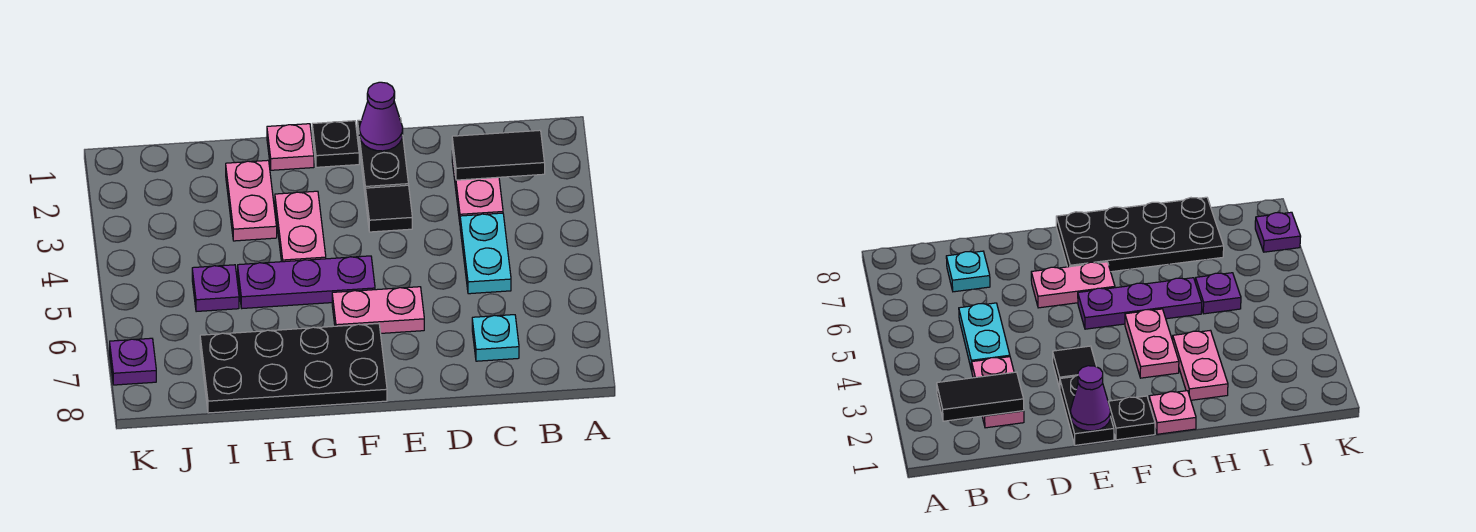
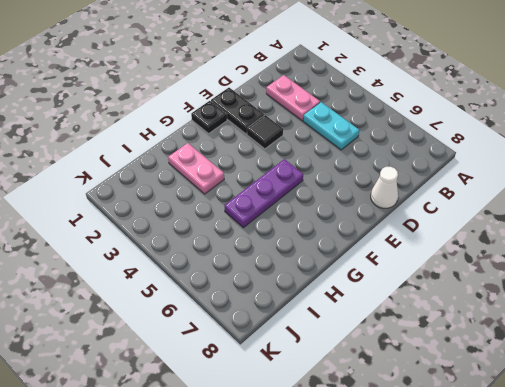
white 1x1 cone [371,167,398,208] -> none
none -> cyan 1x1 plate [472,315,519,361]
none -> pink 1x2 plate [332,287,424,333]
none -> black 2x4 plate [200,323,387,413]

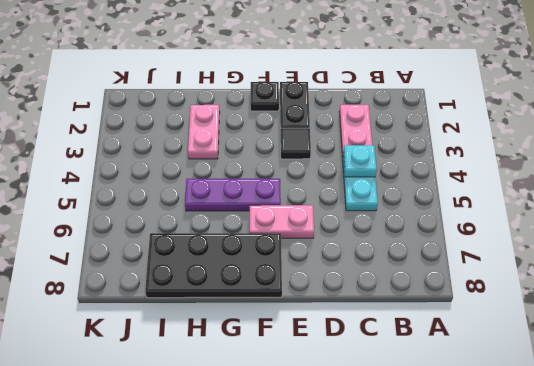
cyan 1x1 plate [343,145,377,177] -> cyan 1x1 plate moved to [472,315,519,361]
none -> pink 1x1 plate [267,124,314,170]
none -> pink 1x2 plate [275,191,326,262]
none -> purple 1x1 plate [192,265,239,312]

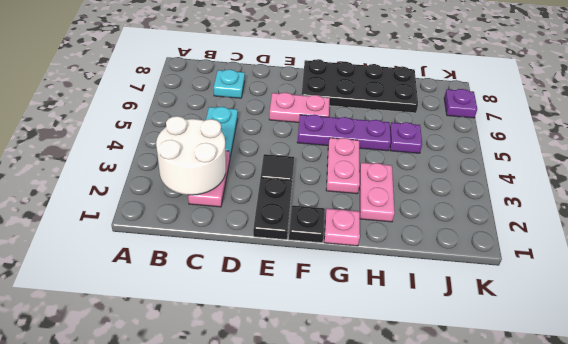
white 2x2 round brick [156,116,226,195] -> black 1x2 tile [452,130,545,180]
none -> purple 1x1 cone [359,82,403,151]

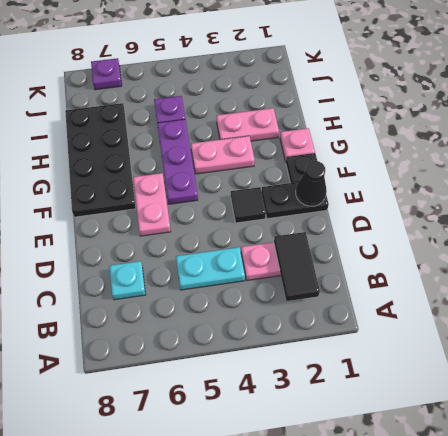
black 1x1 cone [296,161,327,206] -> purple 1x1 cone [359,82,403,151]

